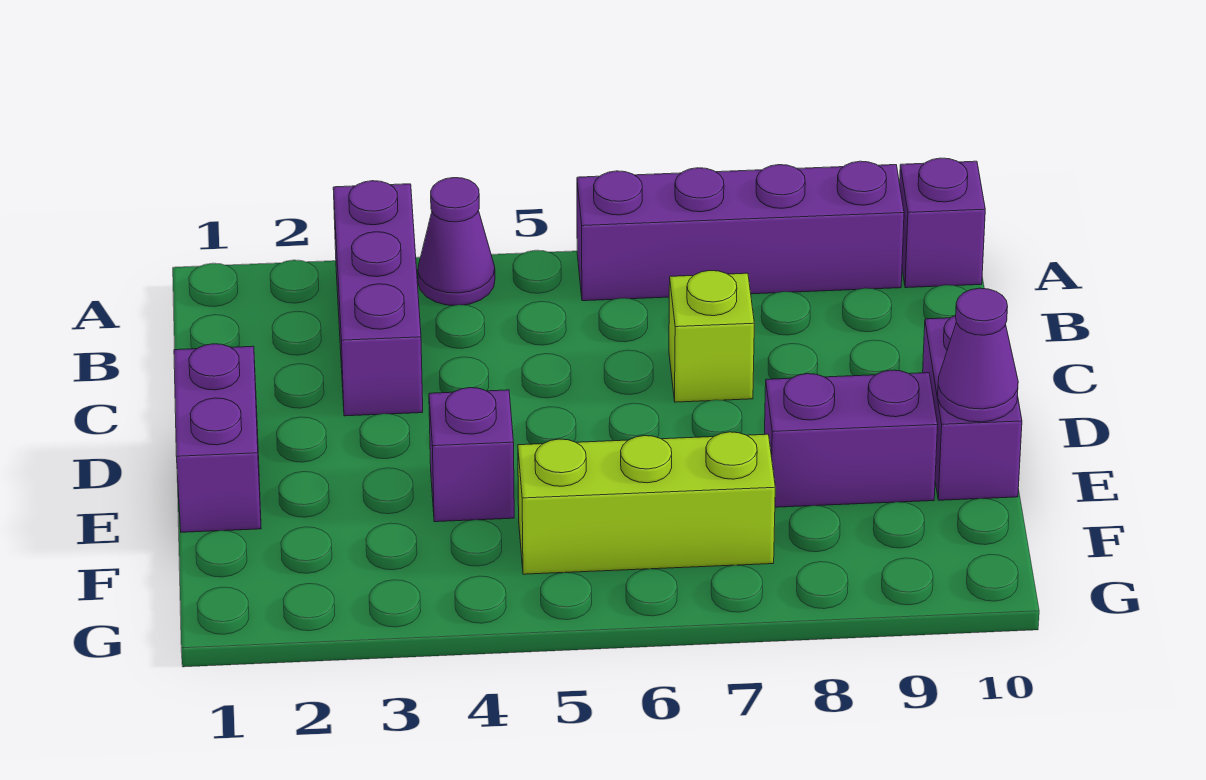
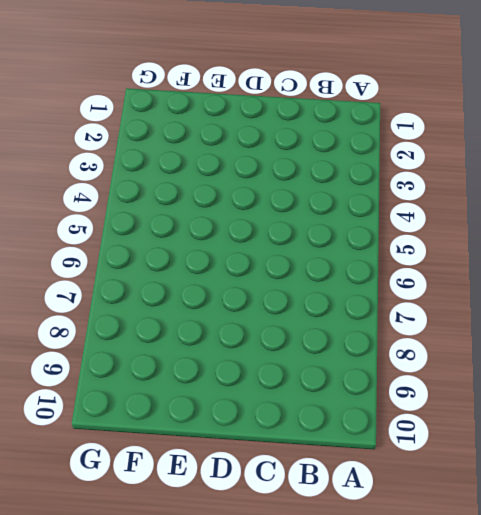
none -> purple 1x3 brick [333,181,423,416]
none -> purple 1x1 cone [418,178,495,305]

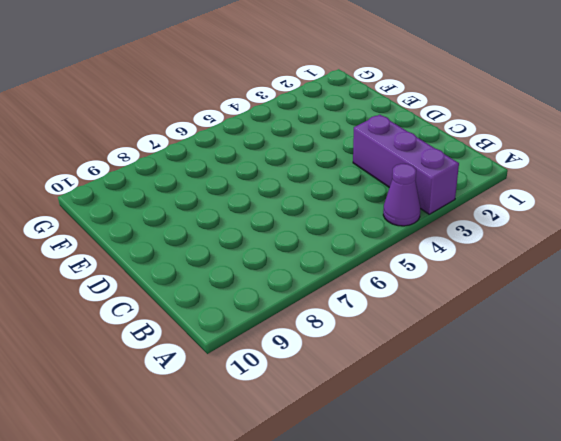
none -> purple 1x4 brick [577,161,904,301]
none -> purple 1x1 brick [900,158,985,288]

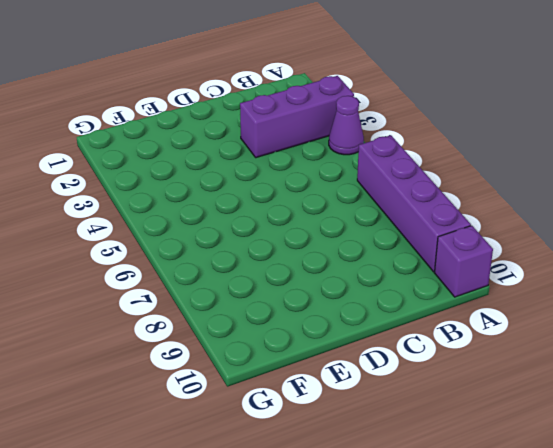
none -> lime 1x1 brick [669,271,754,402]
none -> purple 1x2 brick [174,344,261,532]

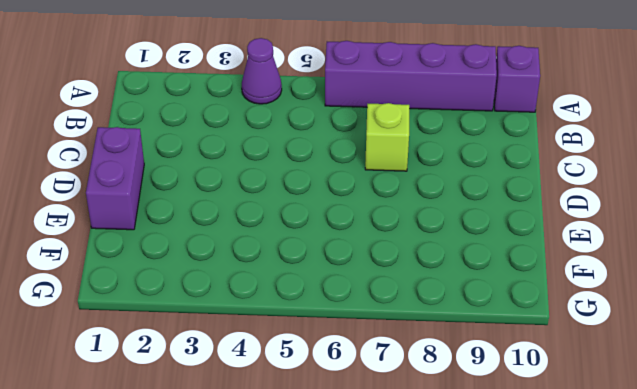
none -> purple 1x3 brick [333,181,423,416]
none -> purple 1x2 brick [923,316,1022,500]

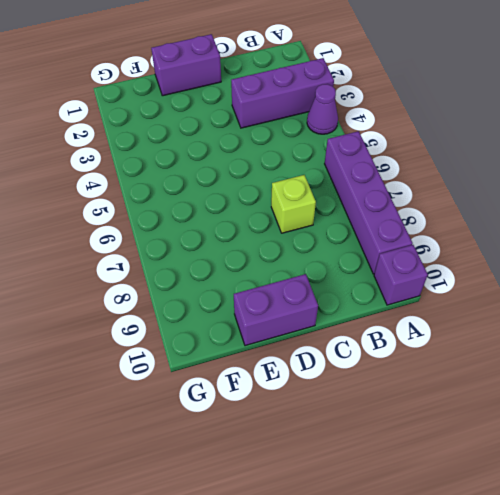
none -> purple 1x1 brick [429,388,514,522]
none -> purple 1x2 brick [765,370,938,507]

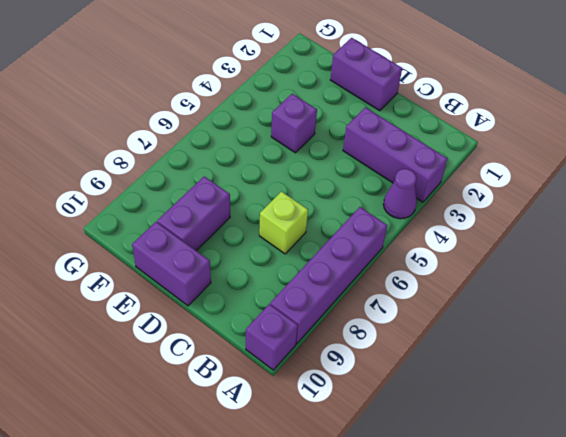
none -> lime 1x3 brick [518,432,775,574]
none -> purple 1x1 cone [938,288,1018,422]

